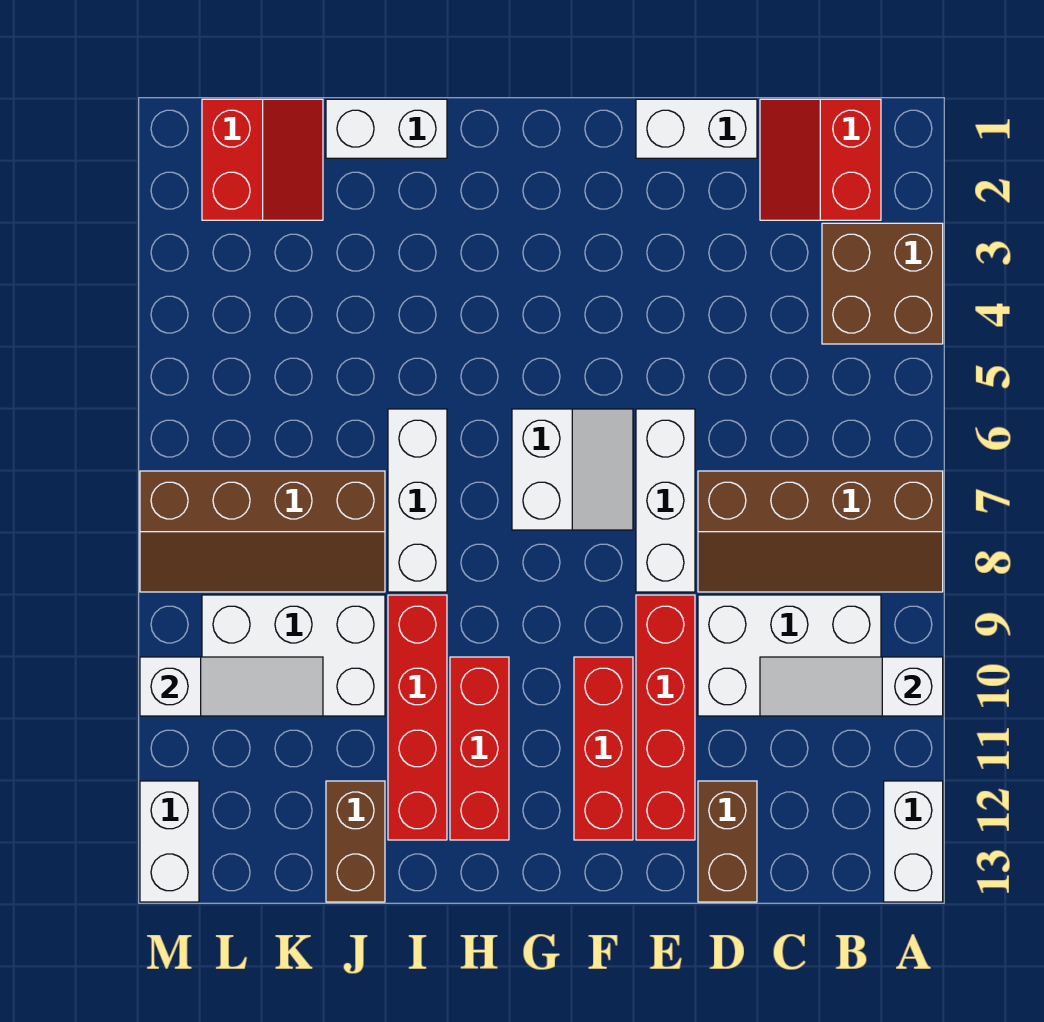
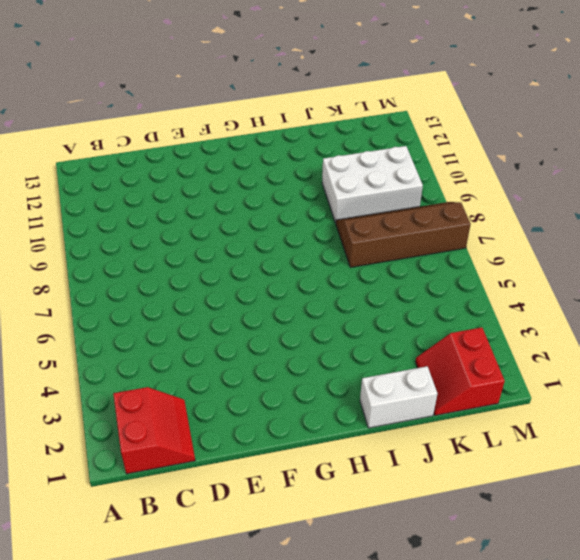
none -> brown 2x2 brick [822,223,943,344]
none -> brown 2x4 slope [698,471,943,592]
none -> white 1x2 brick [884,781,943,902]

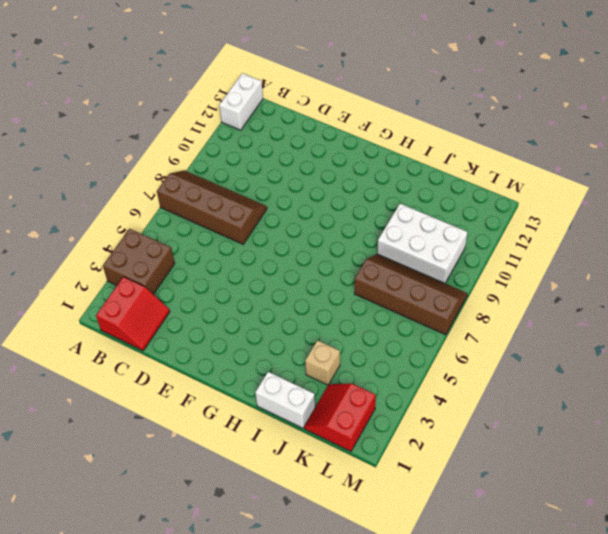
tan 1x1 brick [305,341,340,385] -> none
none -> white 2x3 brick [698,595,881,716]
none -> white 1x2 brick [636,99,757,158]
none -> brown 1x2 brick [698,781,757,902]

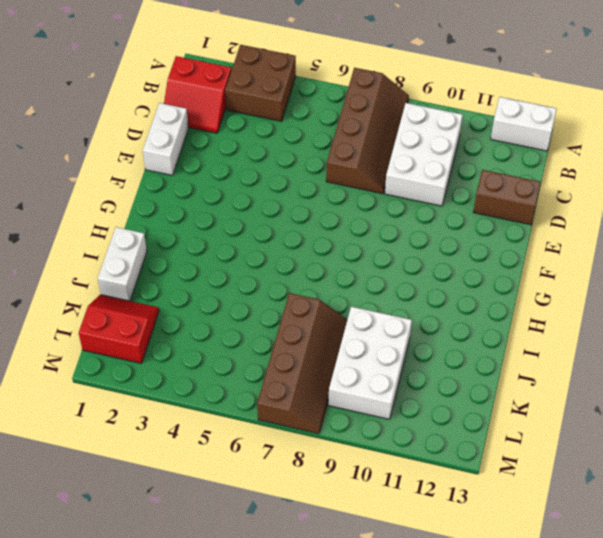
none -> white 1x3 brick [636,409,695,592]
none -> red 1x4 brick [636,595,695,840]
none -> white 2x2 slope [512,409,633,530]

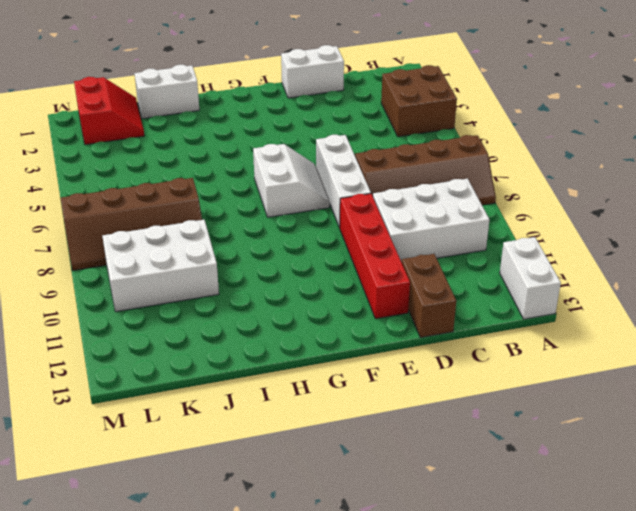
none -> red 2x2 slope [760,99,881,220]
none -> red 1x3 brick [574,657,633,840]
none -> red 1x3 brick [450,657,509,840]

